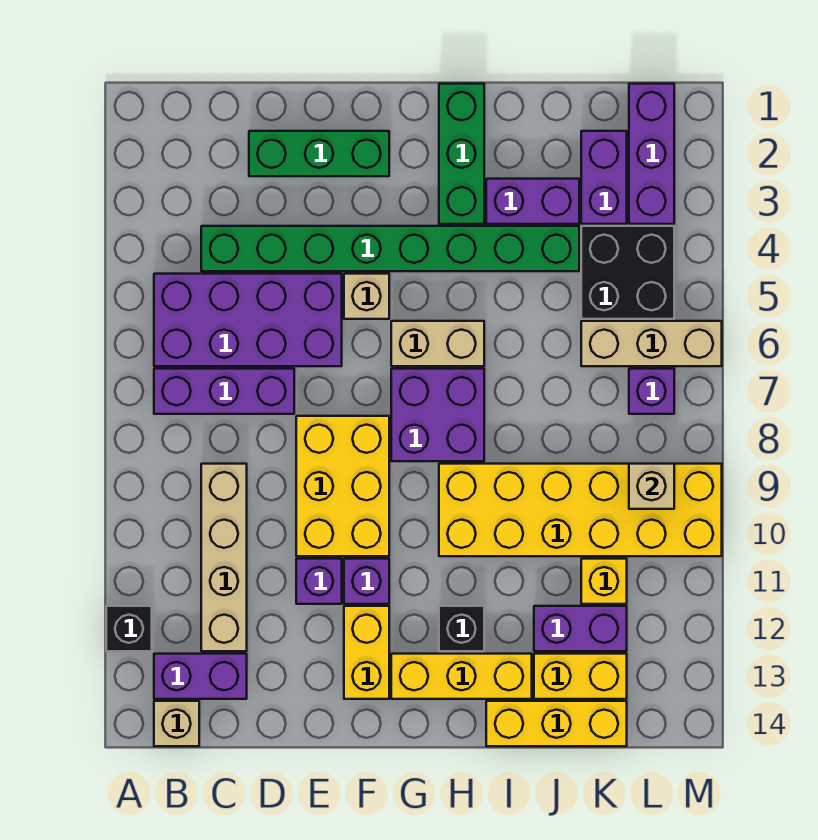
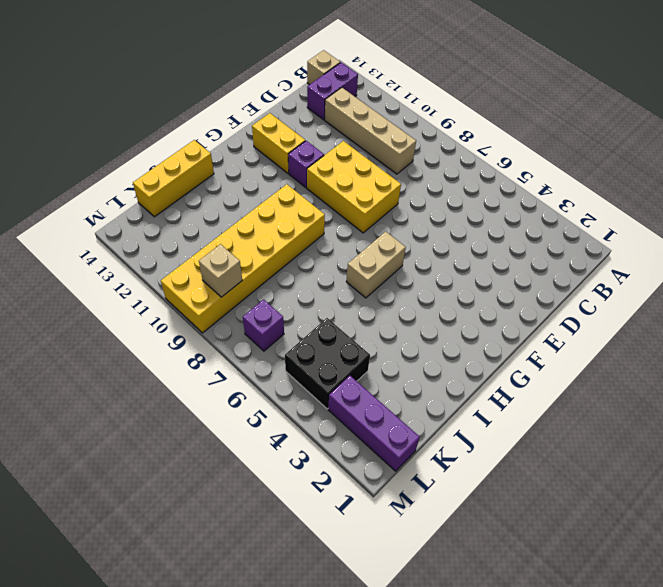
none -> black 1x1 brick [106,606,152,651]
none -> purple 2x4 brick [154,274,342,366]
none -> purple 1x3 brick [154,369,294,414]
none -> green 1x8 brick [201,226,579,271]

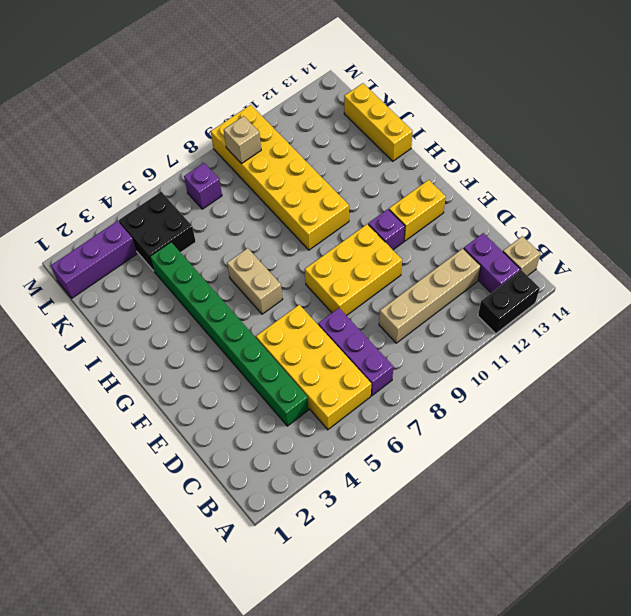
black 1x2 brick [478,270,540,334] -> black 1x1 brick [106,606,152,651]
yellow 2x4 brick [256,305,371,430] -> purple 2x4 brick [154,274,342,366]
none -> green 1x3 brick [249,131,389,176]
none -> purple 1x1 brick [296,559,342,604]
none -> tan 1x1 brick [344,274,389,319]
none -> purple 2x2 brick [391,369,484,461]

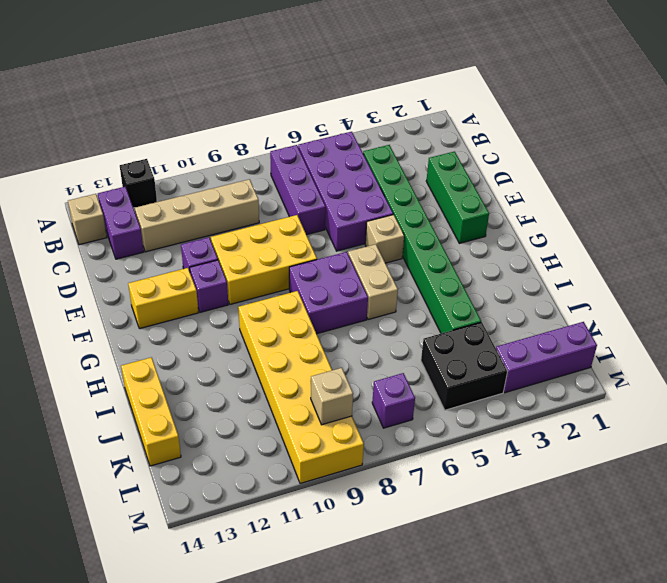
none -> yellow 1x3 brick [391,654,532,699]
none -> green 1x3 brick [439,84,484,224]
none -> black 1x1 brick [439,606,484,651]
none -> purple 1x2 brick [486,179,579,224]

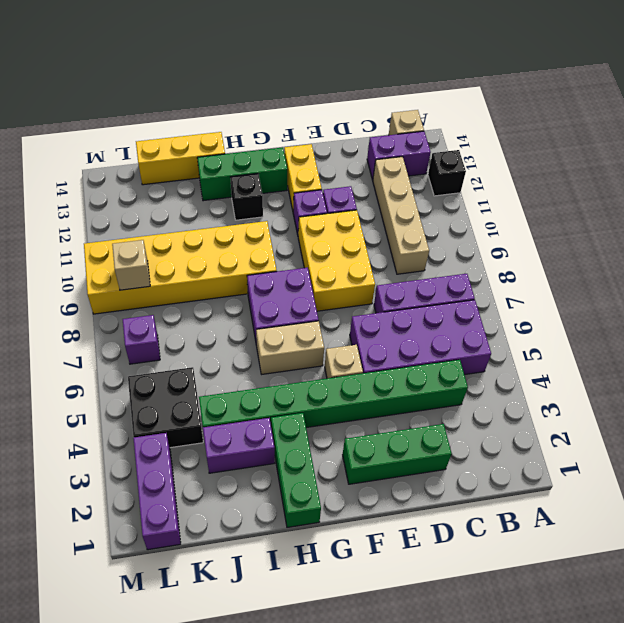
green 1x3 brick [197,147,287,201] -> yellow 1x3 brick [391,654,532,699]
none -> purple 1x2 brick [534,606,627,651]
none -> yellow 1x2 brick [534,654,627,699]
none -> purple 1x2 brick [581,131,627,224]
none -> tan 1x3 brick [581,321,722,366]

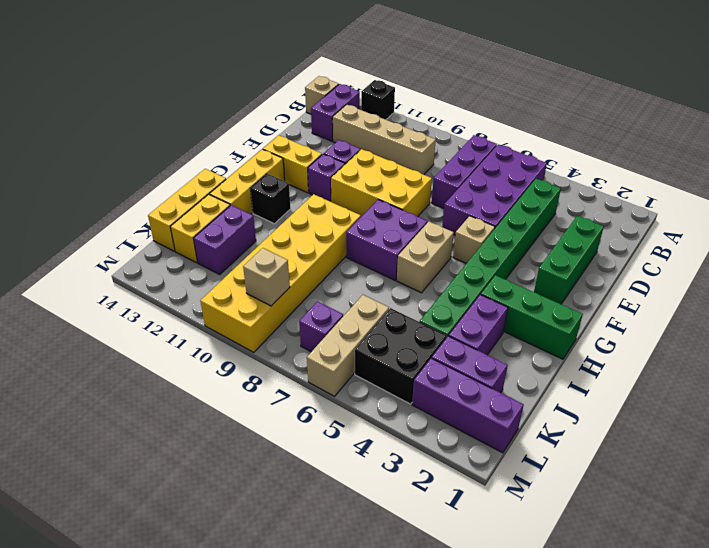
none -> yellow 1x1 brick [581,559,627,604]

